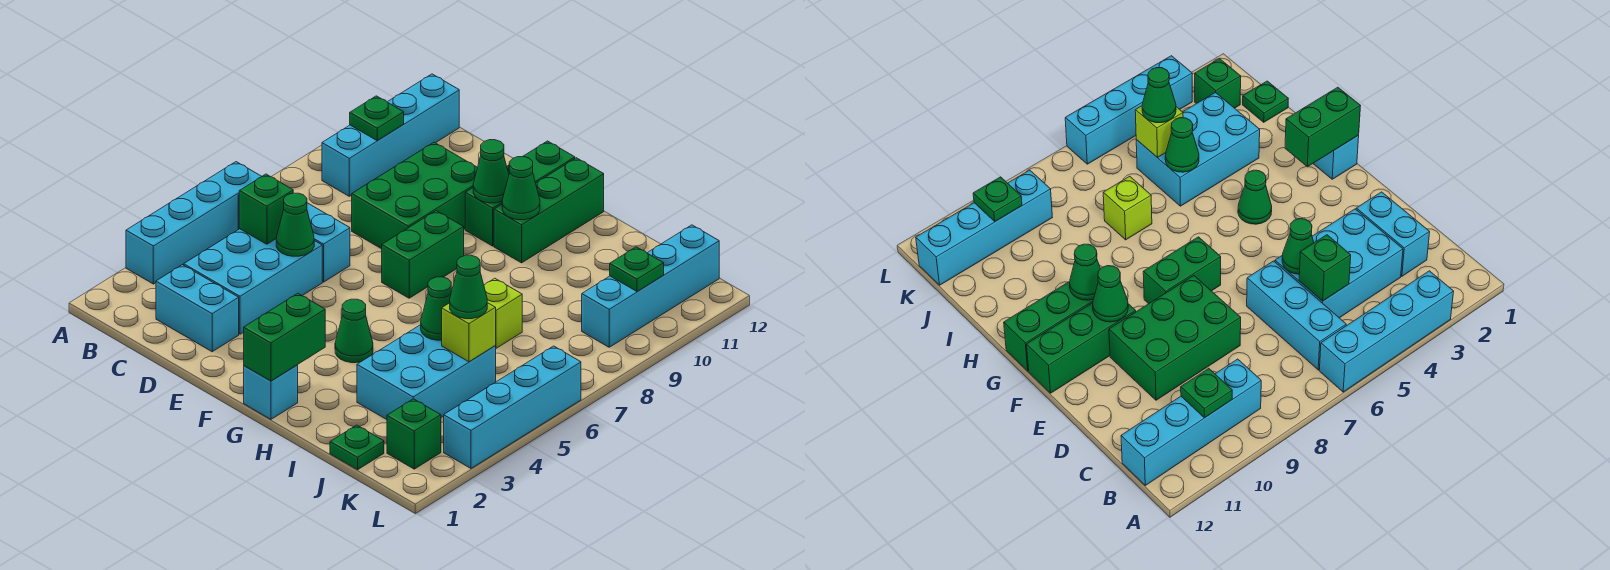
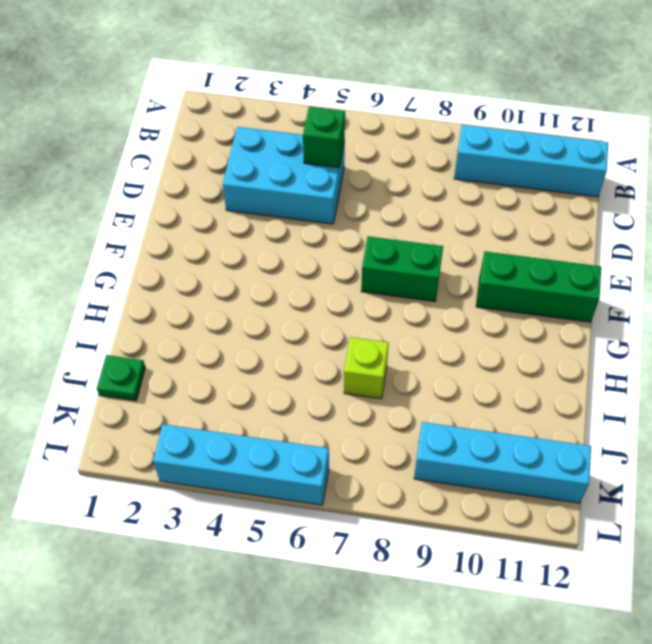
none -> cyan 1x4 brick [126,162,262,284]
none -> cyan 1x3 brick [238,195,350,282]
none -> cyan 1x2 brick [156,265,239,352]

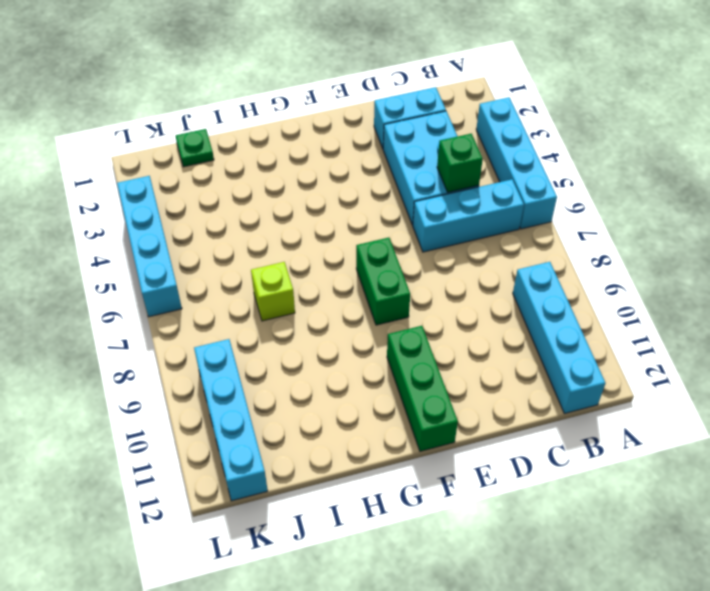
none -> green 2x3 brick [352,142,478,249]
none -> cyan 1x1 brick [244,365,298,419]
none -> green 1x1 cone [335,299,373,363]

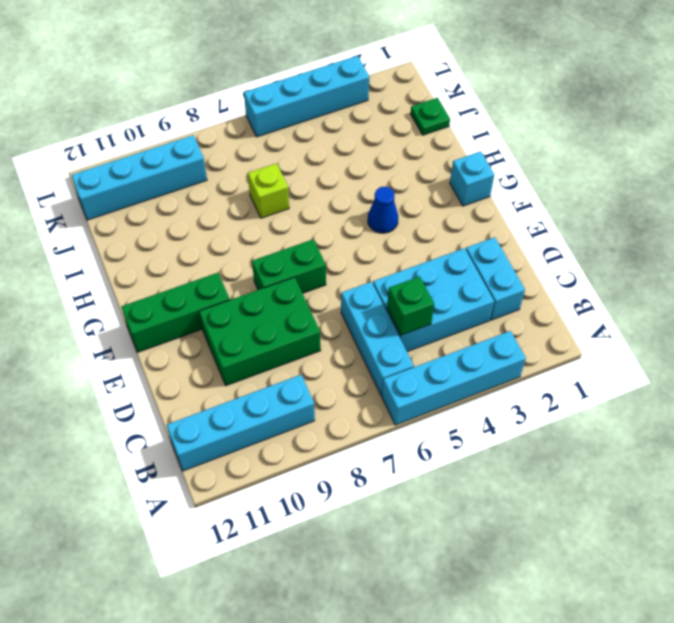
blue 1x1 cone [368,187,398,233] -> green 1x1 cone [335,299,373,363]
none -> green 1x3 brick [494,158,604,263]
none -> cyan 2x3 brick [357,325,496,420]
none -> green 1x1 brick [387,399,441,469]

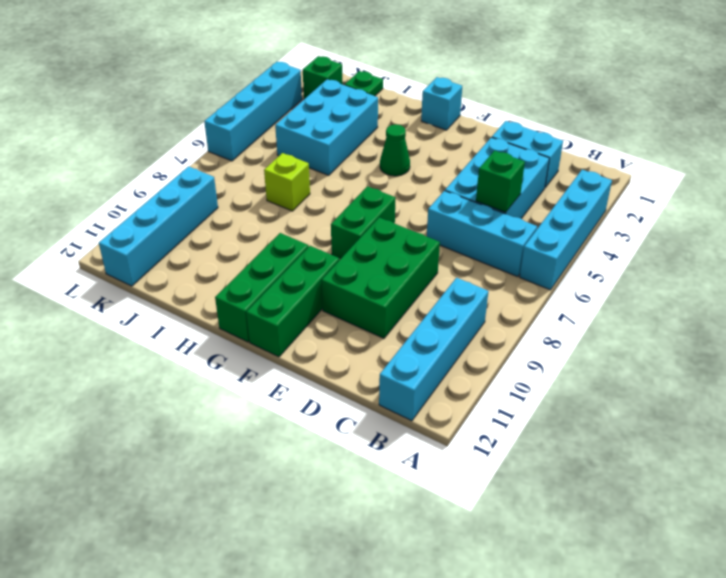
none -> green 1x1 plate [350,96,404,141]
none -> green 1x1 cone [276,193,314,256]
none -> green 1x1 cone [473,140,509,203]

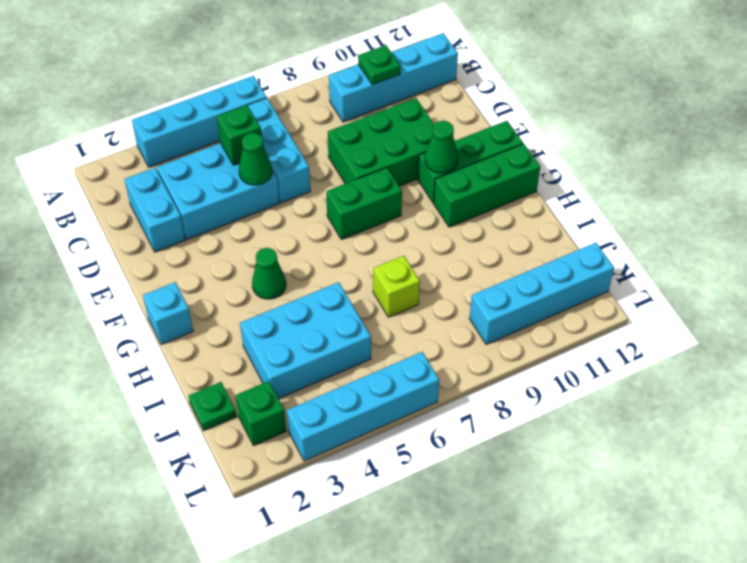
none -> green 1x2 brick [244,293,325,381]
none -> green 1x1 cone [502,157,540,220]
none -> green 1x1 cone [421,277,451,340]

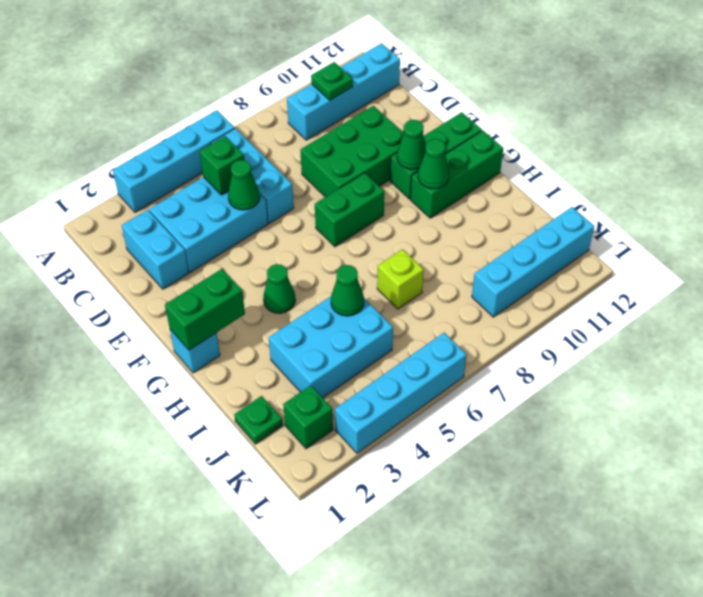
none -> lime 1x1 brick [442,303,496,362]
none -> green 1x1 plate [610,247,664,292]
none -> green 1x1 cone [450,255,487,319]

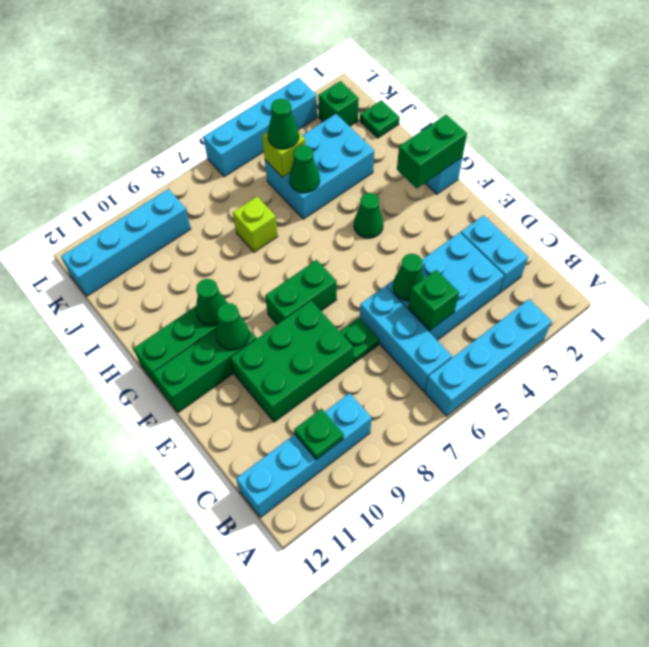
green 1x1 plate [340,318,379,363] -> green 1x1 plate moved to [610,247,664,292]

